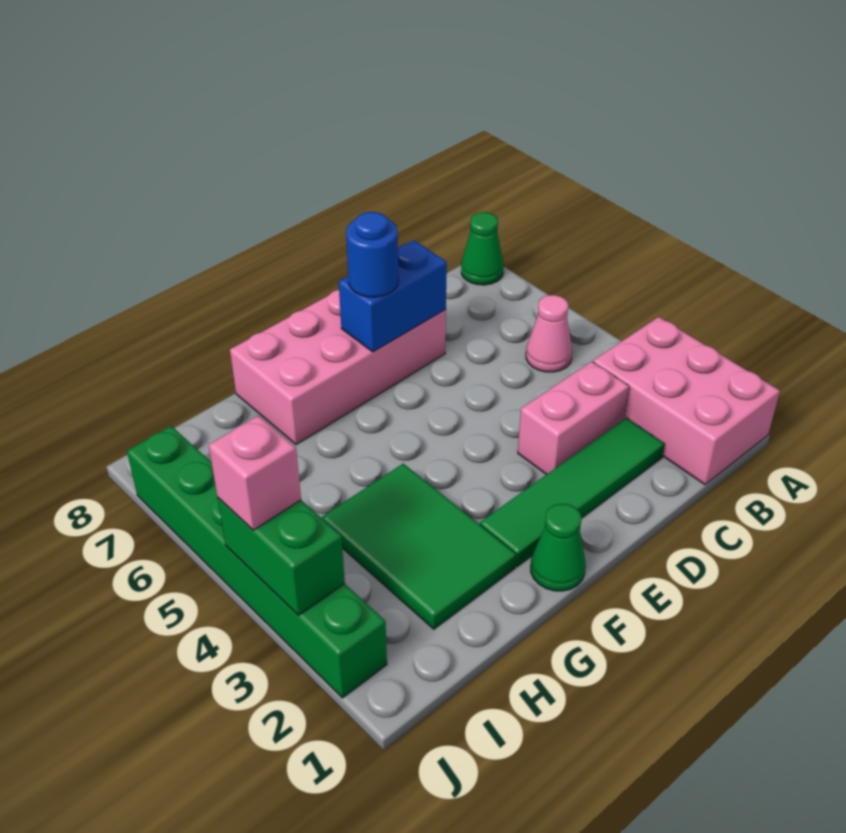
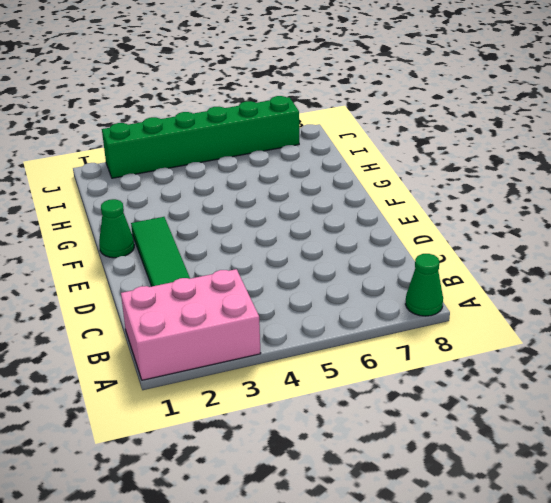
none -> pink 1x1 cone [526,295,572,372]
none -> pink 1x2 brick [518,362,629,475]
none -> pink 2x4 brick [230,290,446,445]

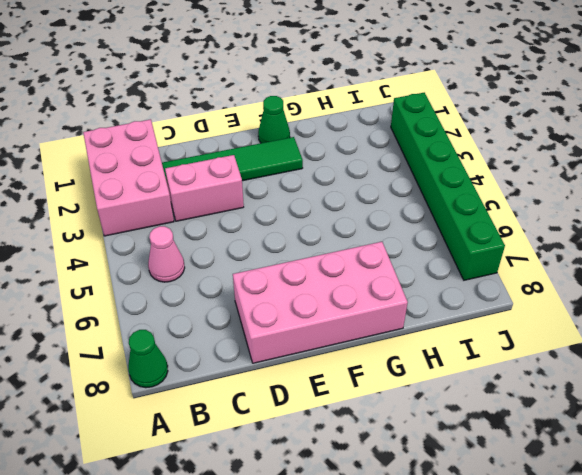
none -> green 2x3 tile [322,464,516,629]
none -> blue 1x2 brick [339,241,447,352]
none -> green 1x2 brick [218,498,345,615]

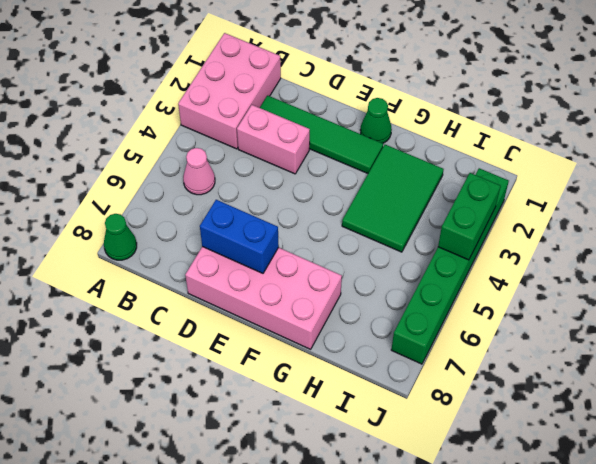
none -> blue 1x1 round brick [346,212,398,297]
none -> pink 1x1 brick [209,416,301,530]

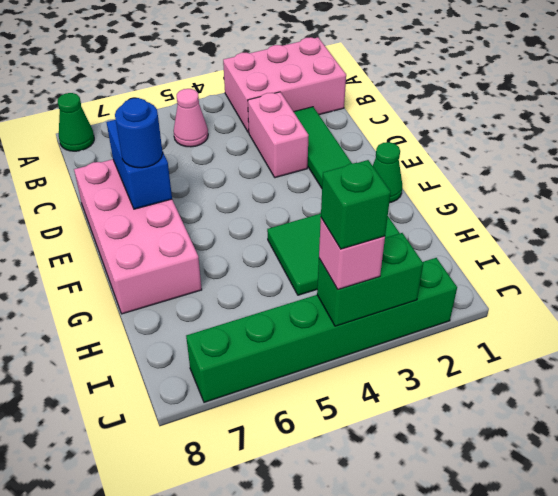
green 1x1 brick [321,160,391,249] -> none

